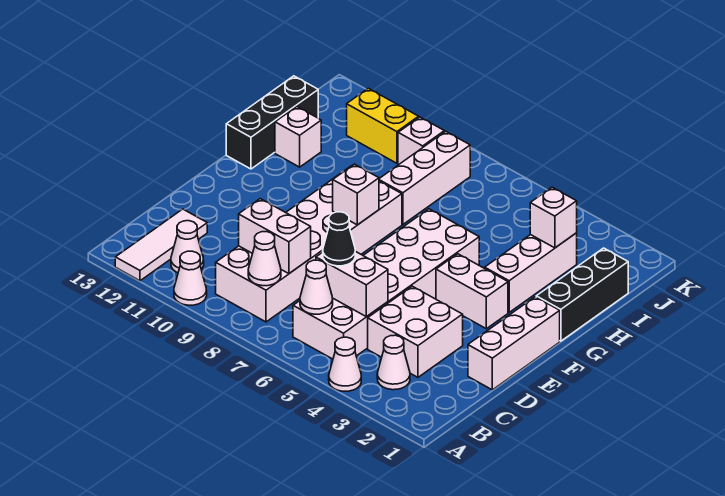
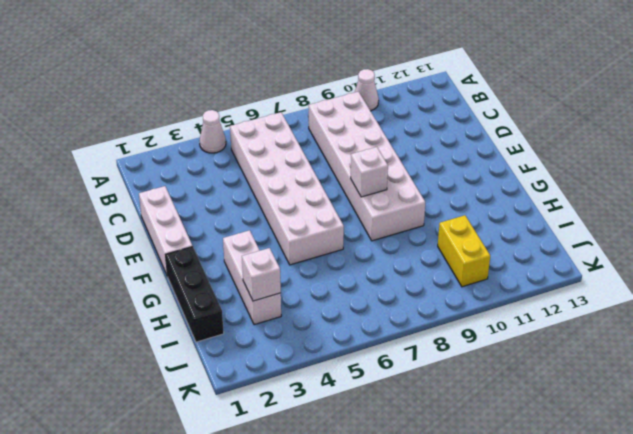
yellow 1x2 brick [438,215,490,287] -> yellow 1x2 brick turned to [347,88,419,163]
none -> white 1x3 tile [115,209,207,281]
none -> white 1x1 cone [377,335,410,390]
none -> white 1x1 cone [171,221,204,273]

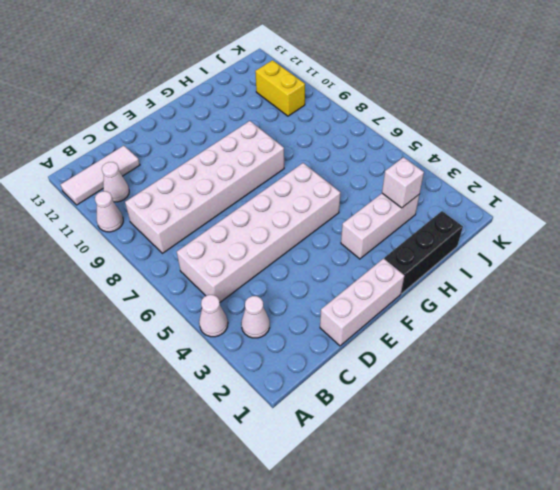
none -> white 2x2 brick [368,286,463,377]
none -> white 1x2 brick [436,254,508,329]
none -> black 1x3 brick [226,76,318,169]

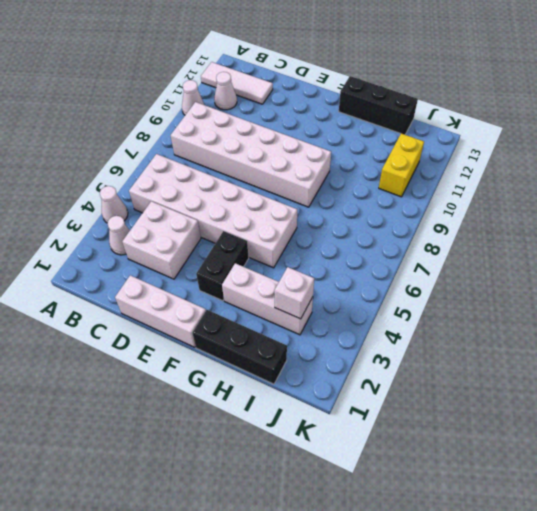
black 1x2 brick [196,231,249,301] -> white 1x2 brick [436,254,508,329]
none -> white 1x3 brick [379,131,470,224]
none -> white 1x1 brick [275,107,321,167]
none -> white 1x1 brick [398,117,444,164]

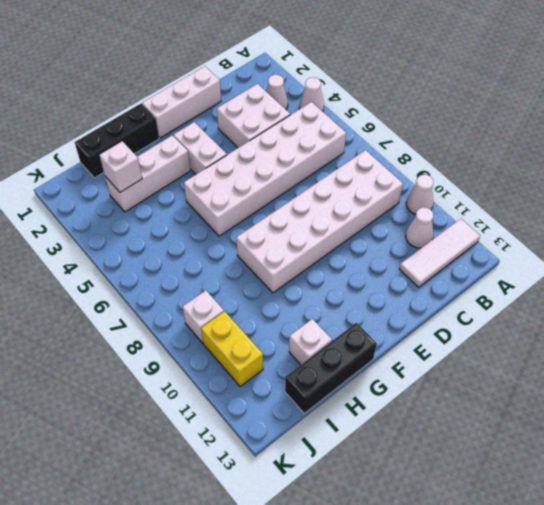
none -> white 1x3 brick [379,131,470,224]
none -> white 1x1 cone [300,260,333,314]
none -> white 1x1 cone [248,232,281,286]

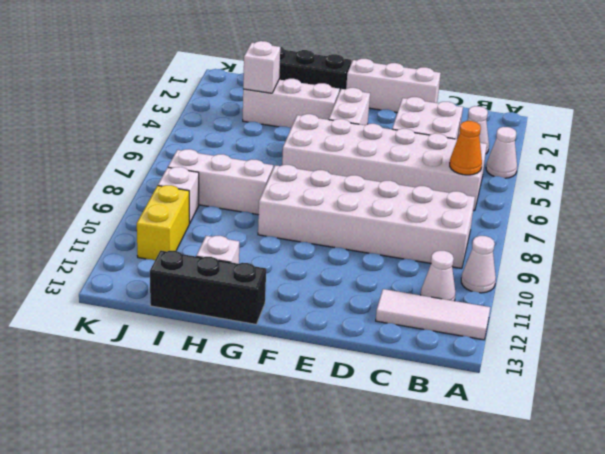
orange 1x1 cone [450,121,482,175] -> white 1x1 cone [300,260,333,314]
none -> white 1x1 cone [248,232,281,286]
none -> white 1x2 brick [316,251,388,317]
none -> white 1x2 brick [239,199,311,274]

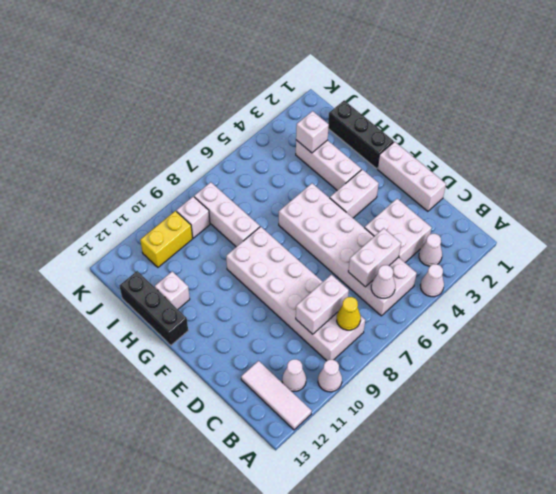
yellow 1x1 cone [337,297,361,330] -> white 1x1 cone [248,232,281,286]
none -> white 1x1 brick [333,164,379,225]
none -> black 1x1 cone [323,212,355,266]

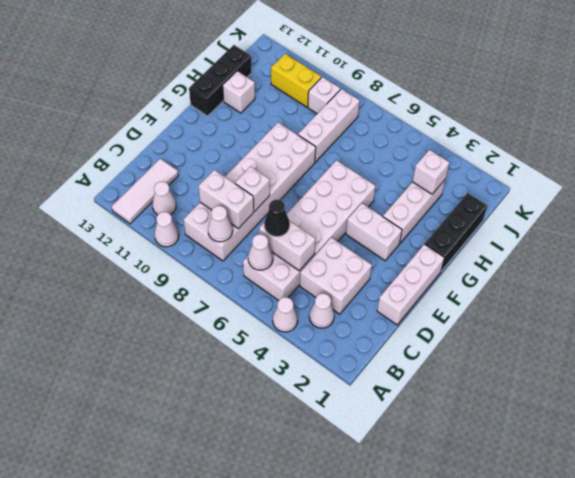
white 1x1 brick [235,166,270,211] -> white 1x1 brick moved to [333,164,379,225]

